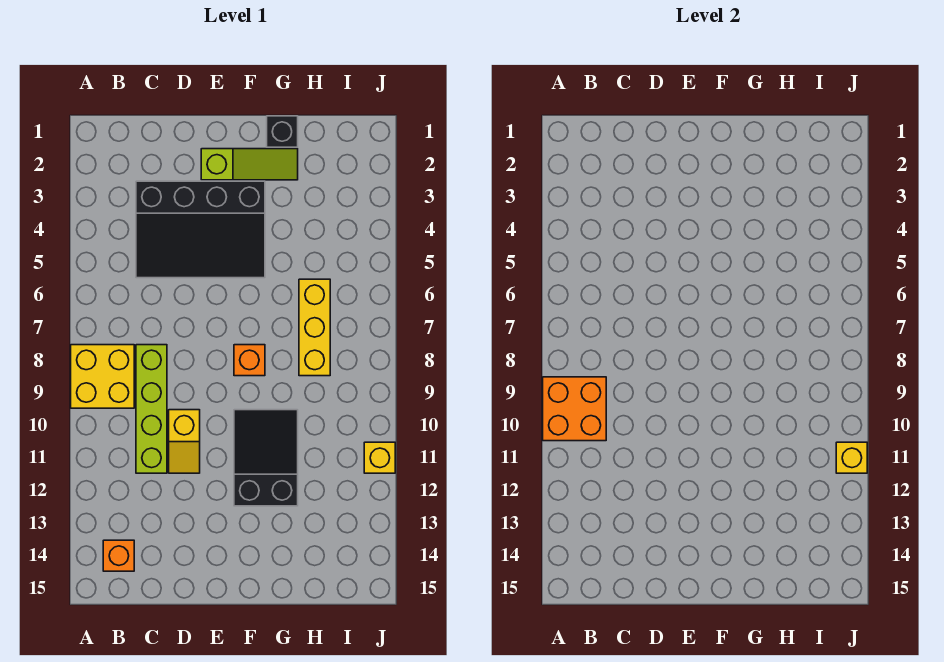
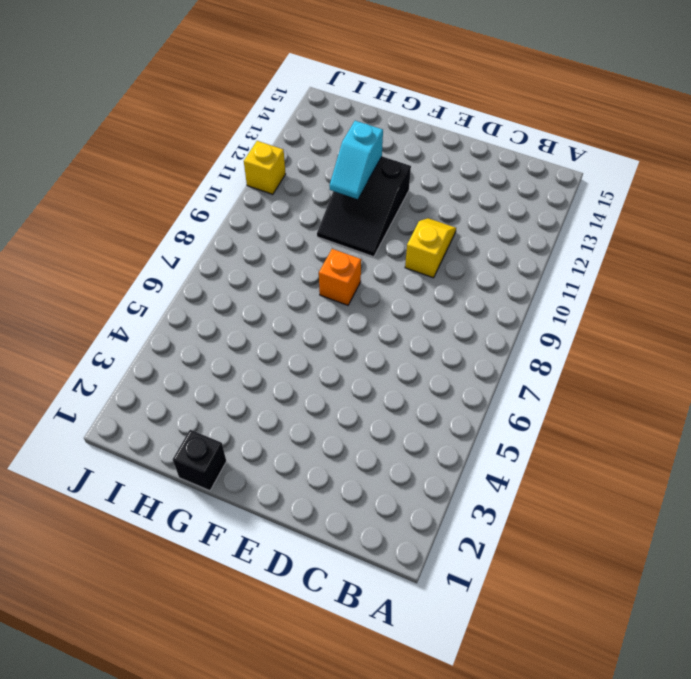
cyan 1x2 slope [329,121,383,199] -> none
none -> yellow 2x2 brick [71,345,134,408]
none -> orange 1x1 brick [103,540,134,571]
none -> black 3x4 slope [136,181,265,278]

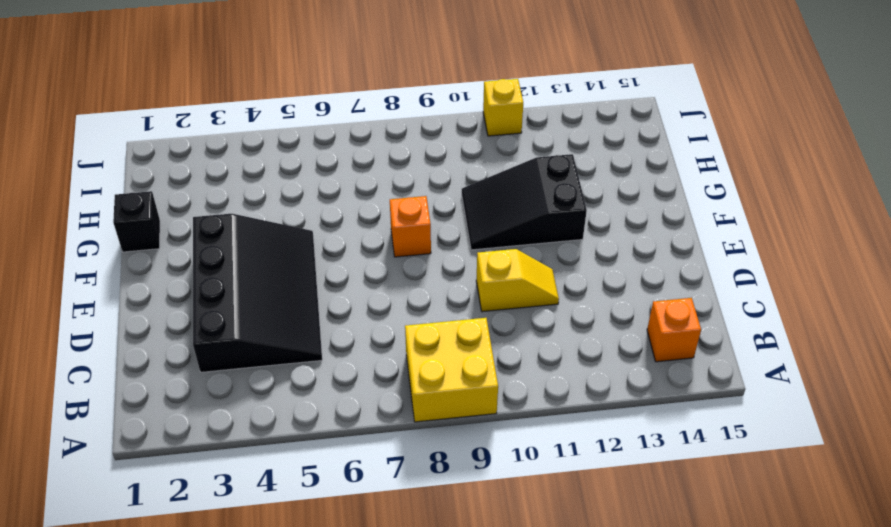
none -> lime 1x4 brick [136,345,167,473]
none -> lime 1x3 slope [201,149,298,180]
none -> yellow 1x3 brick [299,279,330,376]

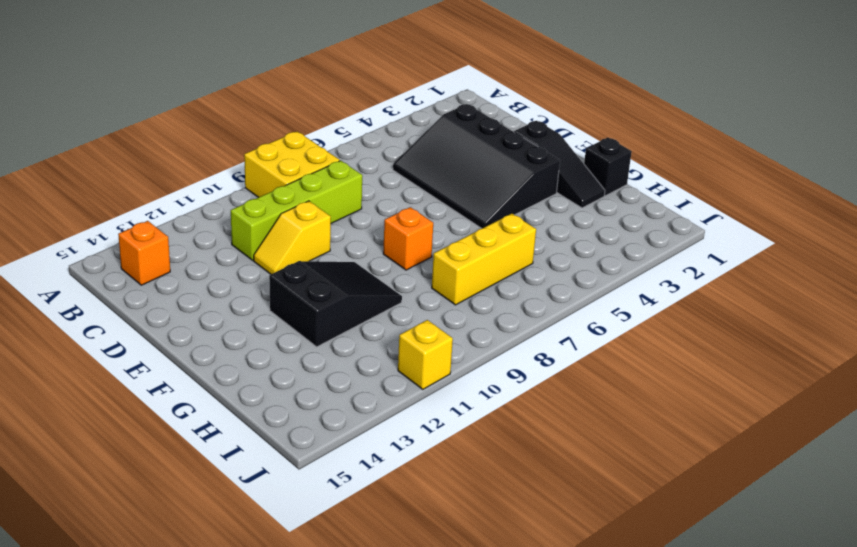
black 1x3 slope [514,121,605,208] -> lime 1x3 slope [201,149,298,180]
none -> orange 2x2 brick [543,377,606,441]
none -> yellow 1x1 brick [836,442,867,473]

